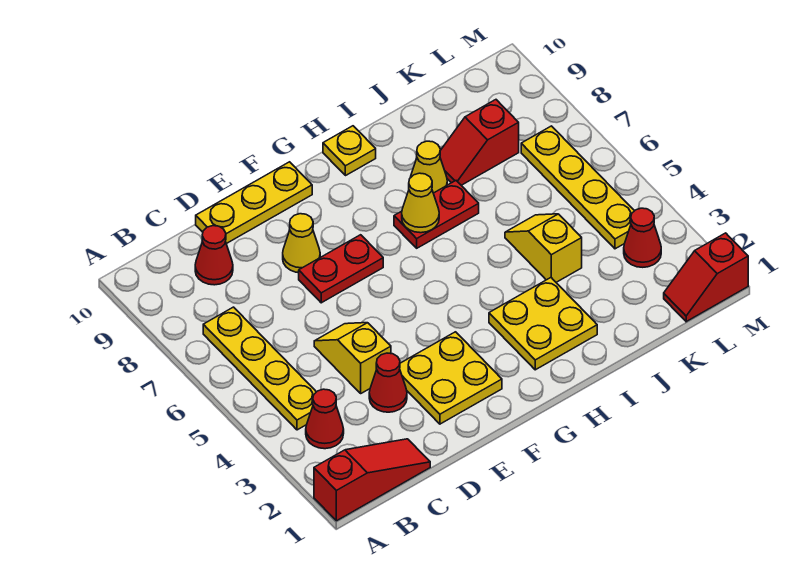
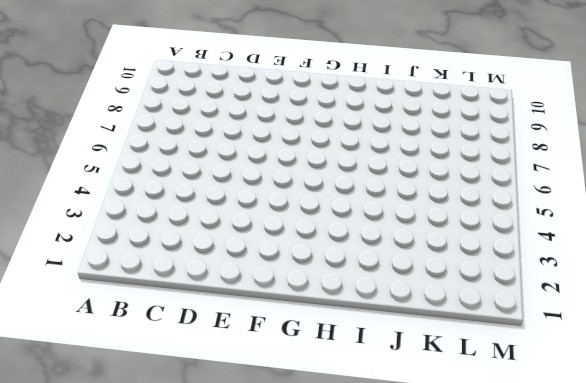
none -> red 1x3 slope [314,439,430,521]
none -> red 1x1 cone [306,389,344,449]
none -> yellow 1x4 plate [203,307,316,430]

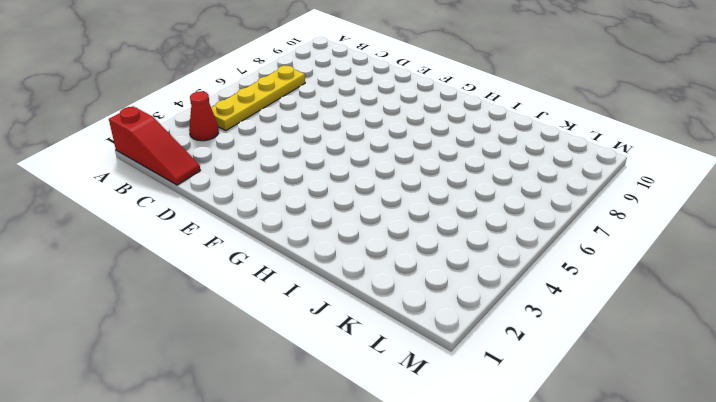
none -> red 1x1 cone [195,226,233,285]
none -> red 1x1 cone [369,353,407,412]
none -> yellow 1x2 slope [314,323,391,393]

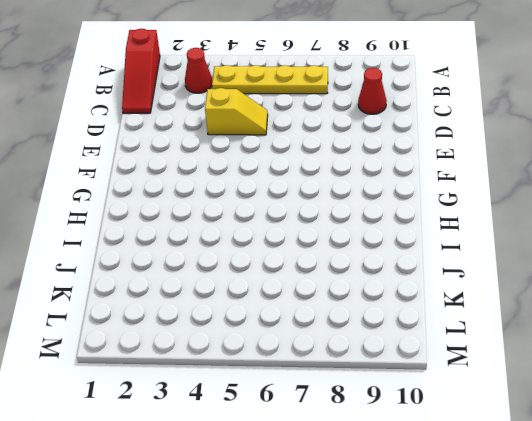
none -> red 1x1 cone [369,353,407,412]
none -> yellow 1x3 plate [196,162,312,244]
none -> yellow 2x2 plate [400,332,502,424]

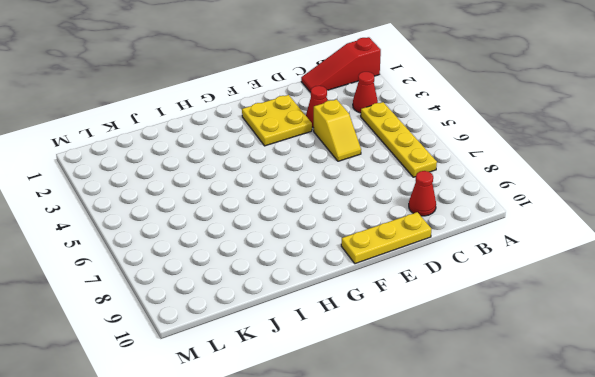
none -> red 1x2 plate [299,235,383,303]
none -> yellow 1x1 cone [283,214,320,273]
none -> yellow 2x2 plate [489,278,597,370]

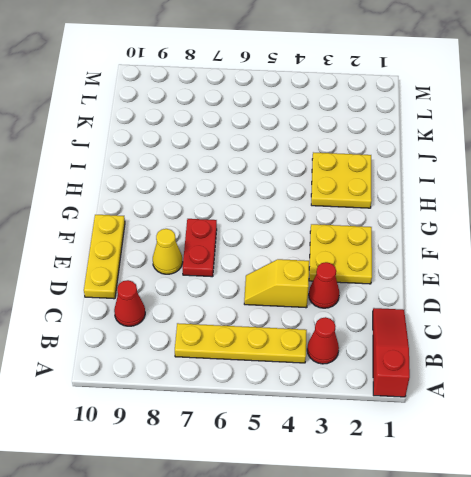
none -> red 1x2 plate [394,181,479,248]
none -> yellow 1x1 plate [323,126,376,176]
none -> yellow 1x1 cone [410,141,447,193]

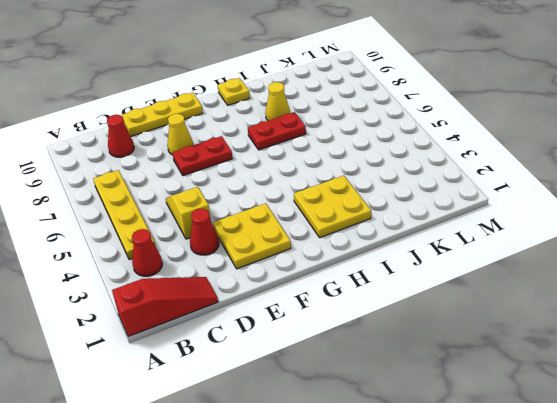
none -> yellow 1x2 slope [505,214,582,282]
none -> red 1x2 slope [440,100,519,185]
none -> red 1x2 slope [664,233,748,322]

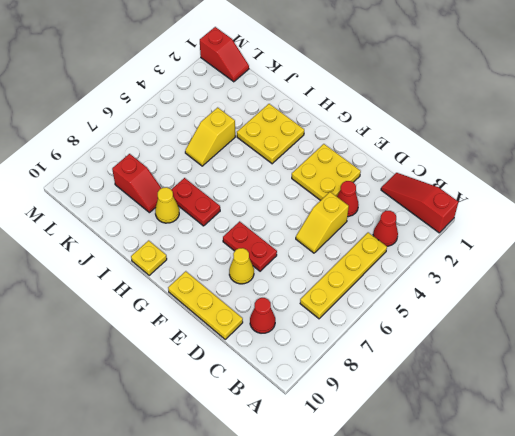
none -> red 1x1 cone [624,208,661,267]
none -> yellow 1x4 plate [521,126,634,249]
none -> yellow 1x1 cone [402,173,439,233]

